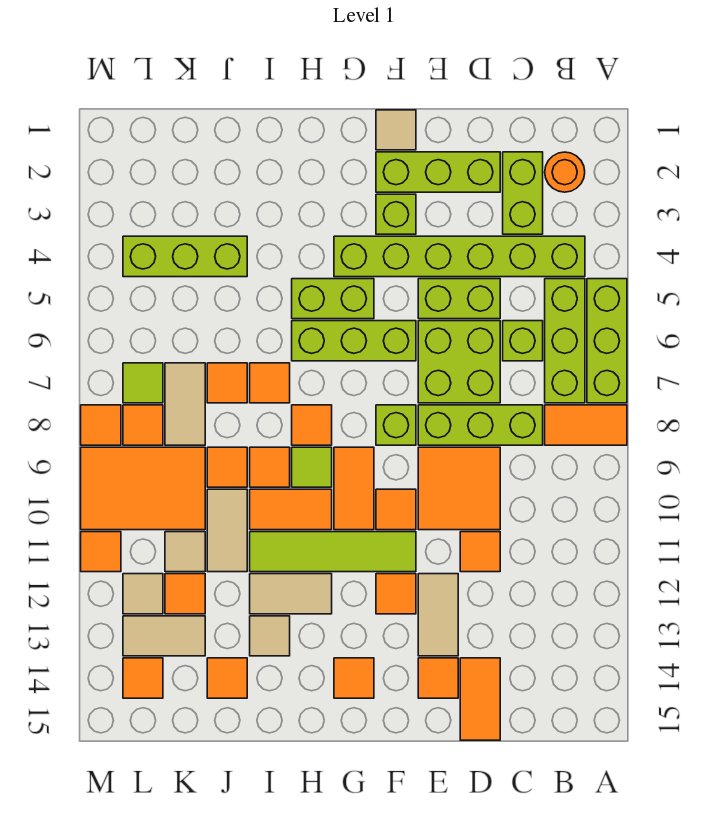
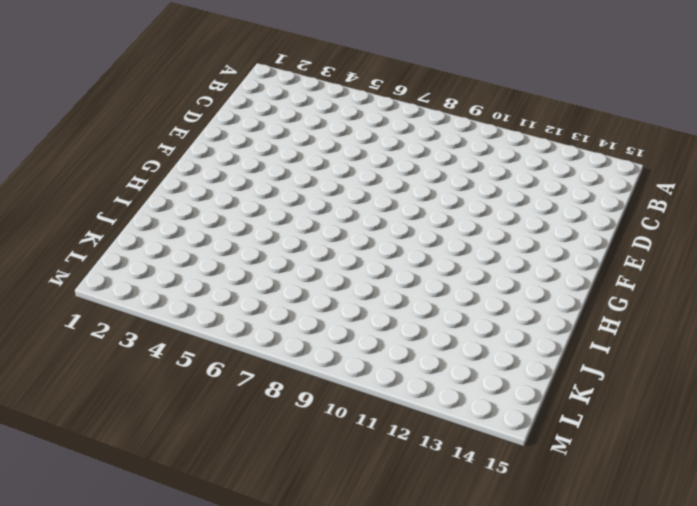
none -> lime 1x3 brick [587,279,627,403]
none -> orange 1x2 tile [545,405,627,445]
none -> orange 1x1 round brick [545,152,585,192]
none -> lime 1x6 brick [334,236,585,277]

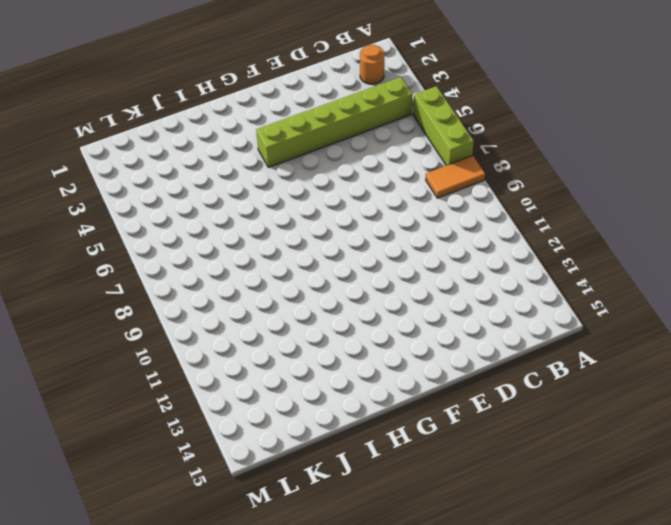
none -> lime 1x3 brick [545,279,585,403]
none -> lime 1x2 brick [503,152,543,234]
none -> lime 1x1 brick [503,321,543,361]
none -> lime 1x3 brick [418,405,543,445]

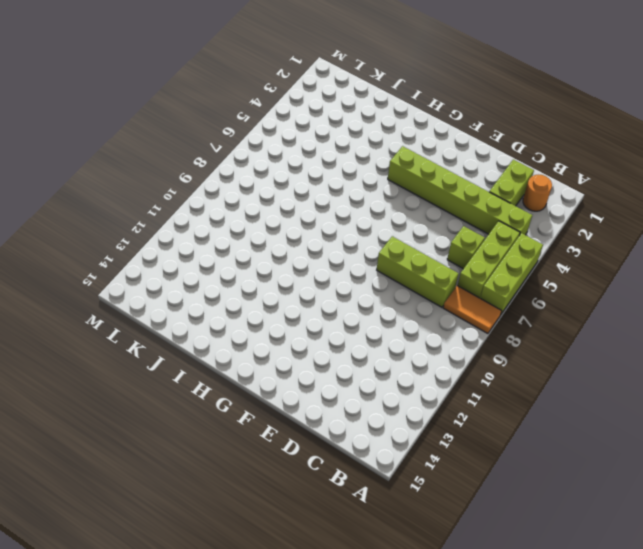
none -> lime 1x3 brick [376,152,500,192]
none -> lime 1x2 brick [418,279,500,319]
none -> lime 2x2 brick [418,321,500,403]
none -> orange 2x2 tile [418,447,500,530]

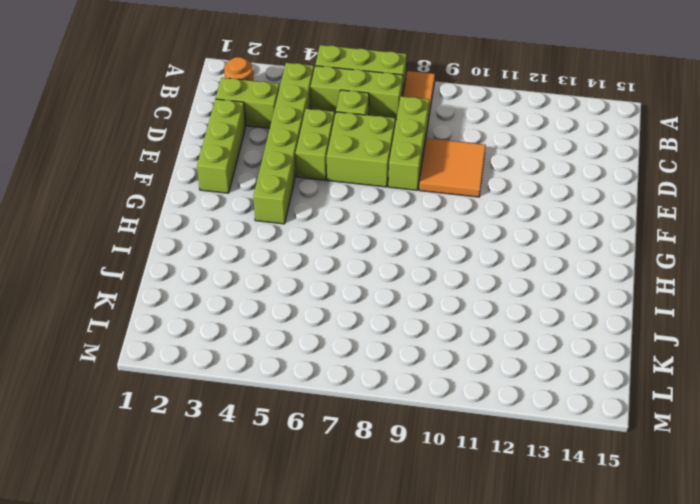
none -> orange 1x1 tile [460,532,500,572]
none -> orange 1x2 tile [460,658,500,740]
none -> tan 1x2 tile [418,574,458,656]
none -> orange 1x1 tile [418,658,458,698]

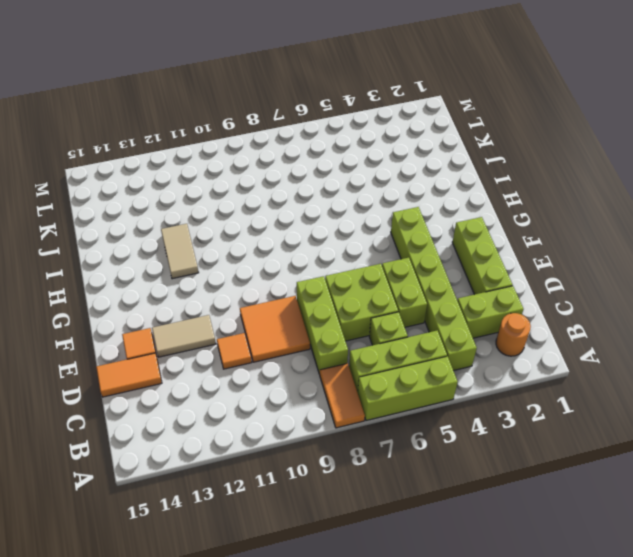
none -> tan 1x1 tile [376,110,416,150]
none -> lime 1x1 brick [376,194,416,234]
none -> lime 1x3 brick [292,321,416,361]
none -> lime 1x1 brick [376,405,416,445]

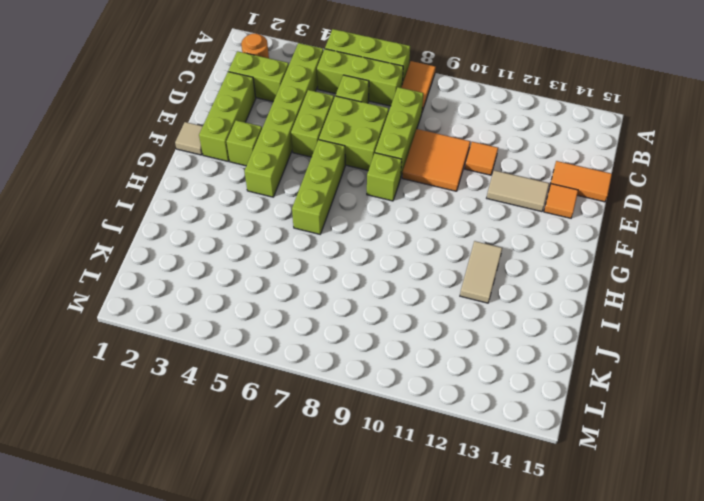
none -> orange 1x1 tile [376,489,416,530]
none -> lime 1x4 tile [250,532,416,572]
none -> orange 1x1 tile [376,574,416,614]
none -> lime 1x2 brick [292,279,374,319]

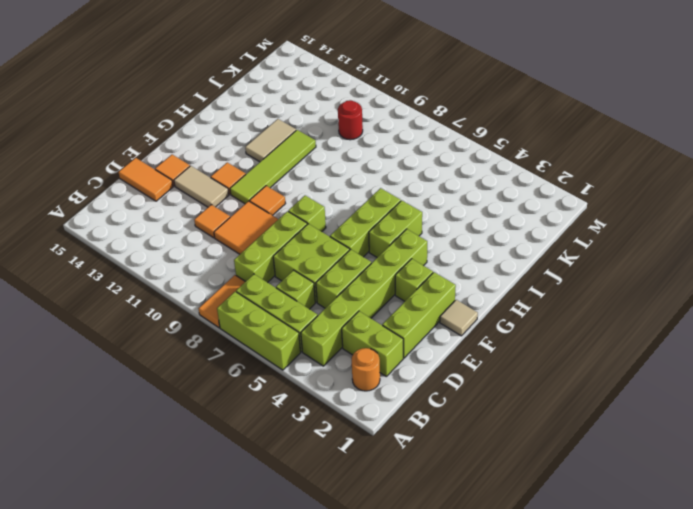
red 1x1 round brick [338,100,363,140] -> orange 2x3 tile [81,447,205,530]
none -> orange 1x2 tile [334,447,374,530]
none -> orange 1x1 tile [334,658,374,698]
none -> orange 1x1 tile [292,405,332,445]
none -> lime 1x1 tile [292,447,332,487]

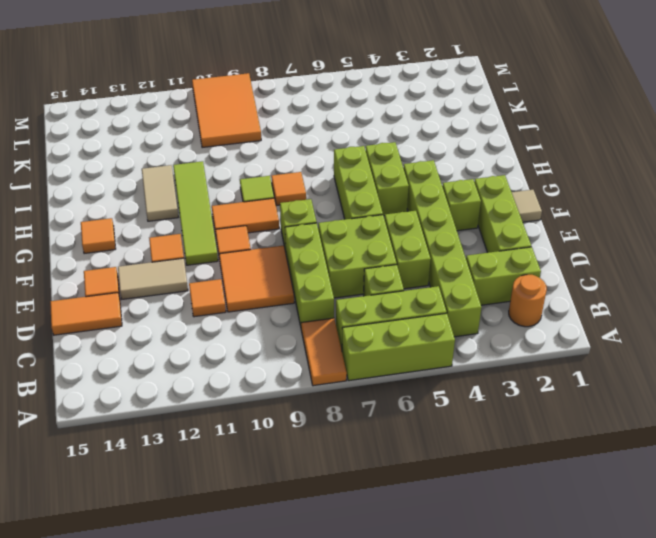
none -> orange 1x2 tile [250,489,332,530]
none -> orange 1x1 tile [250,363,290,403]
none -> orange 1x1 tile [250,447,290,487]
none -> tan 1x1 tile [250,616,290,656]

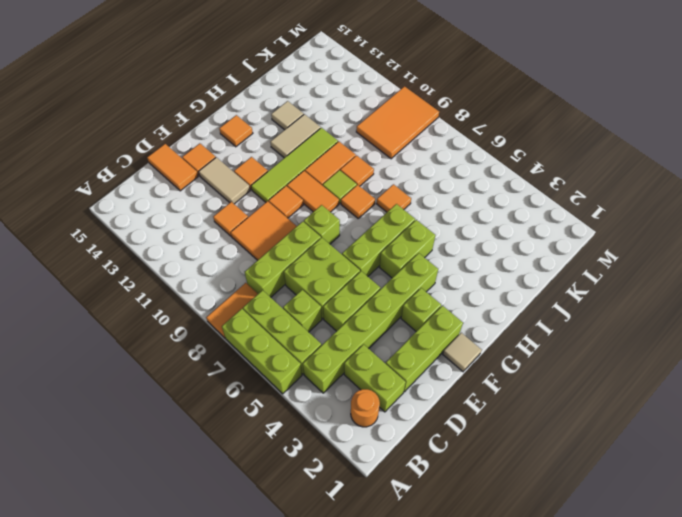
none -> lime 1x3 brick [123,236,247,277]
none -> orange 1x1 tile [207,363,247,403]
none -> orange 1x1 tile [207,447,247,487]
none -> tan 1x2 tile [207,489,247,572]

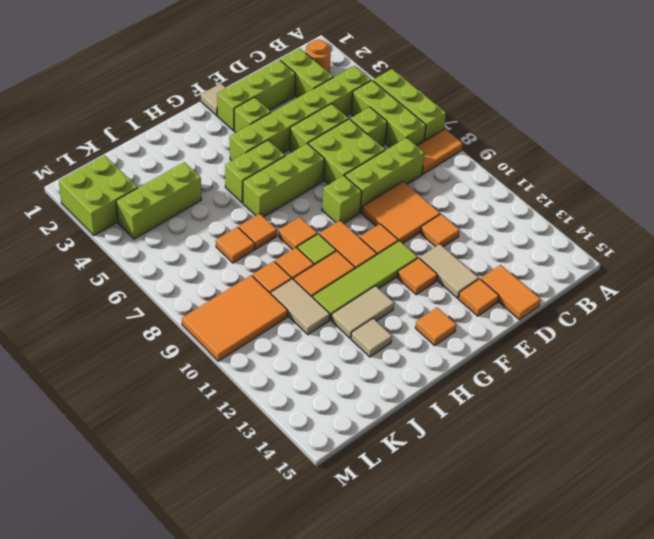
lime 2x2 brick [59,155,138,235] -> none
none -> orange 1x1 tile [207,658,247,698]
none -> tan 1x2 tile [165,363,205,445]
none -> tan 1x1 tile [165,532,205,572]
none -> orange 1x1 tile [165,574,205,614]

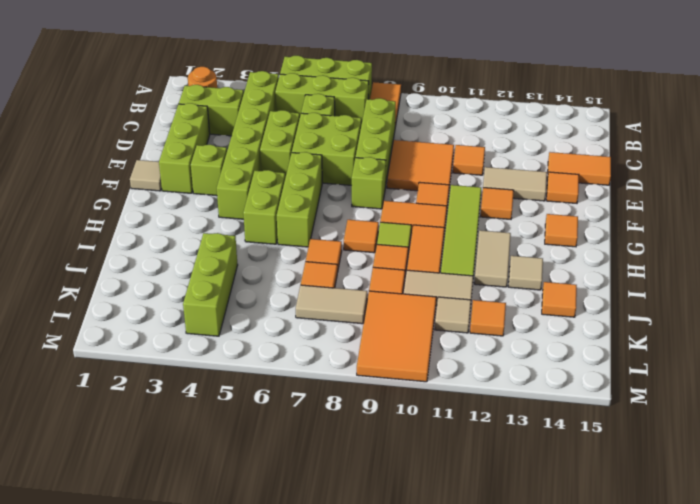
none -> tan 1x2 tile [123,616,205,656]
none -> lime 1x1 tile [123,363,163,403]
none -> orange 1x1 tile [123,405,163,445]
none -> tan 1x1 tile [123,574,163,614]

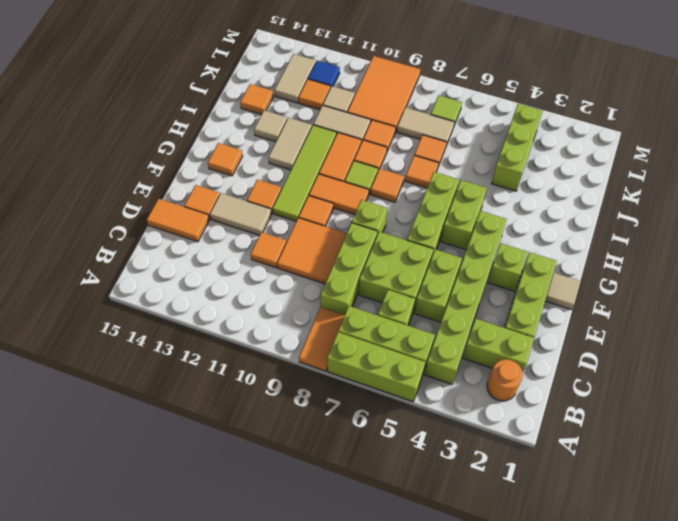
blue 1x1 tile [308,61,340,86] -> tan 1x1 tile [123,574,163,614]
none -> orange 1x1 tile [123,405,163,445]
none -> orange 1x1 tile [123,658,163,698]
none -> orange 1x1 tile [81,405,121,445]
none -> orange 1x1 tile [81,532,121,572]

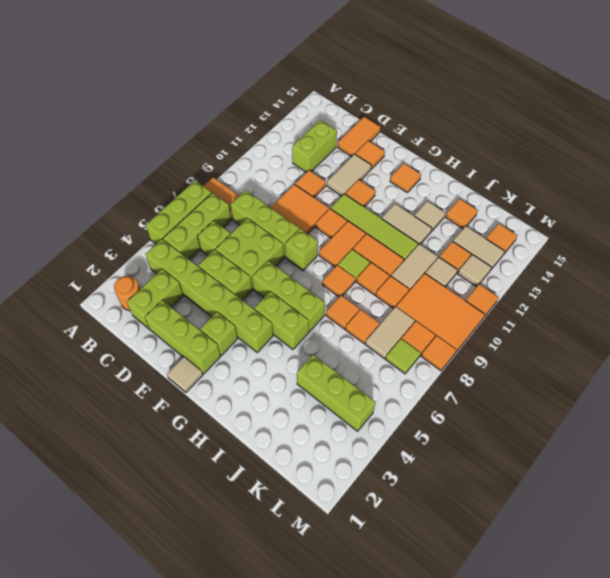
lime 1x2 brick [292,120,337,172] -> none

